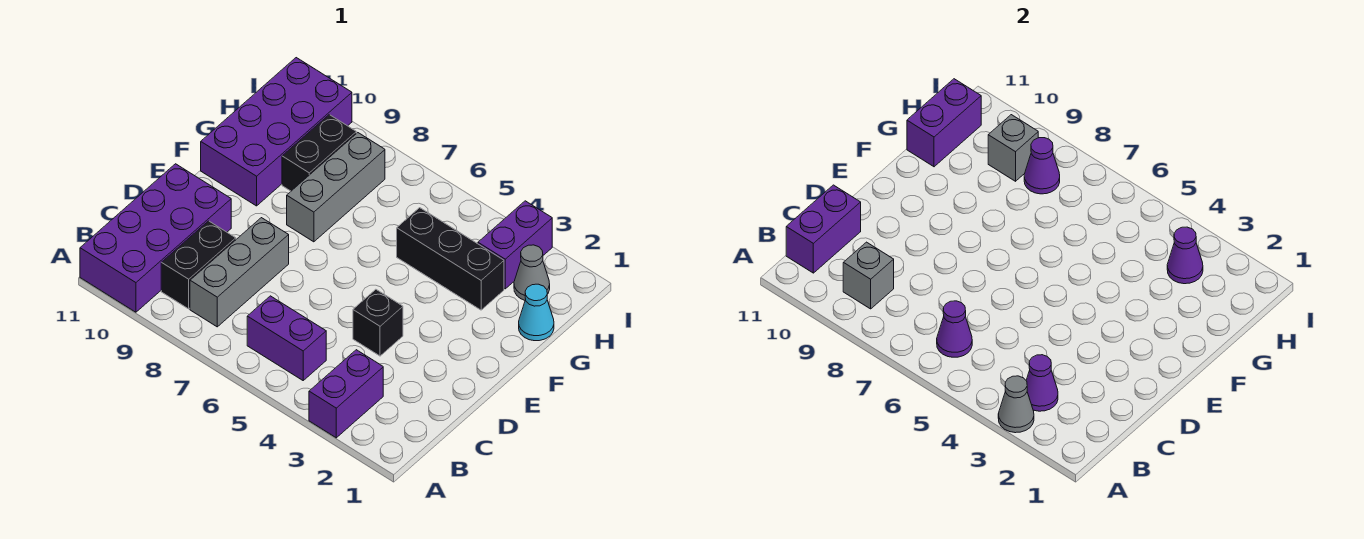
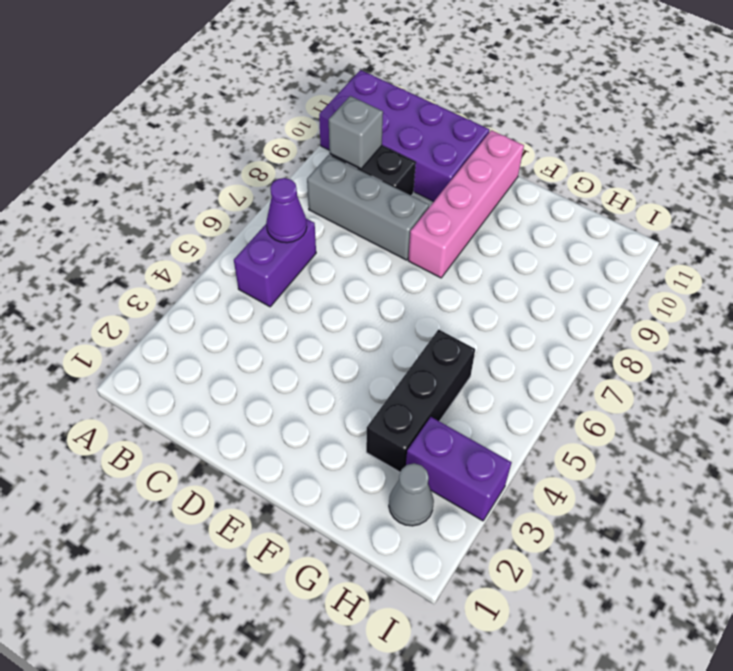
pink 1x4 brick [408,130,524,278] -> none
none -> purple 1x2 brick [309,350,383,438]
none -> black 1x1 brick [353,289,403,356]
none -> grey 1x3 brick [287,133,385,242]

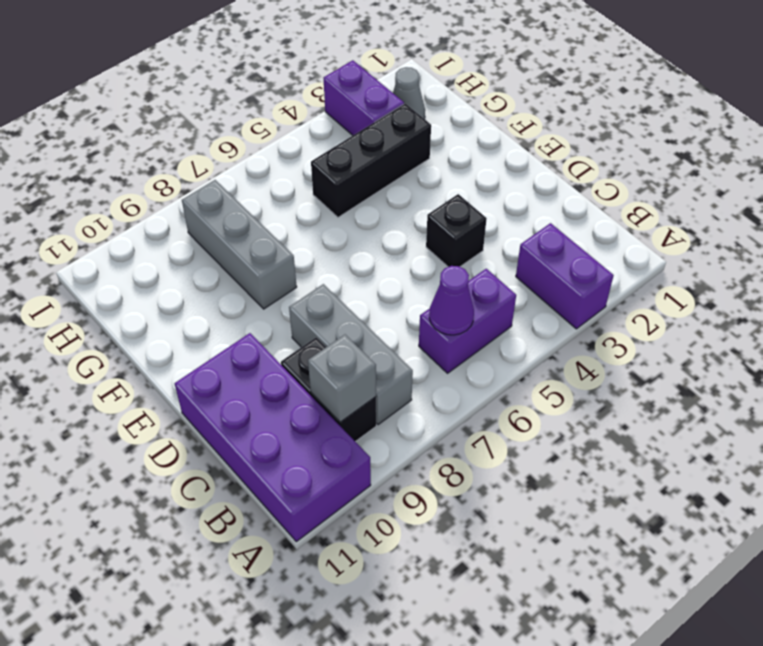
none -> purple 2x4 brick [201,58,352,206]
none -> cyan 1x1 cone [519,284,554,341]
none -> black 1x2 brick [282,115,356,191]

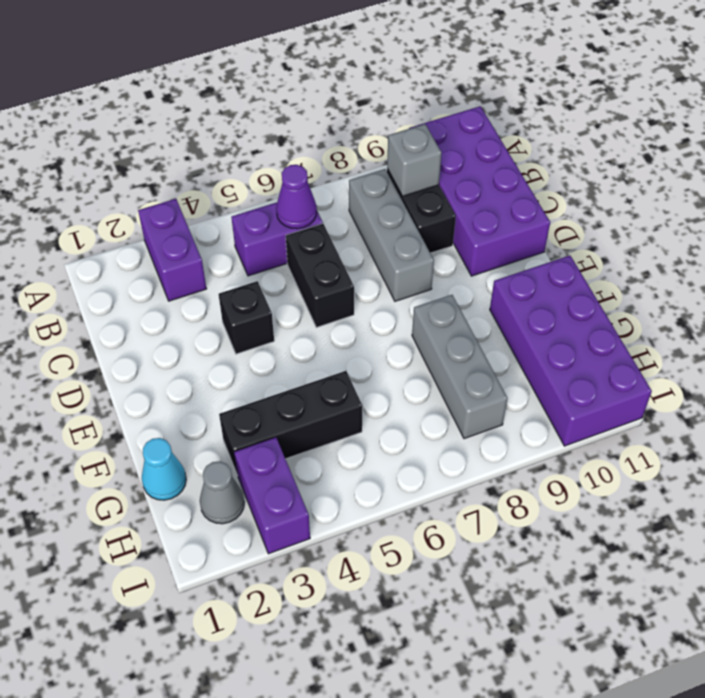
black 1x2 brick [286,224,354,327] -> black 1x2 brick moved to [282,115,356,191]
none -> grey 1x1 cone [998,376,1034,433]
none -> purple 1x1 cone [1026,355,1058,411]
none -> purple 1x2 brick [786,185,861,273]

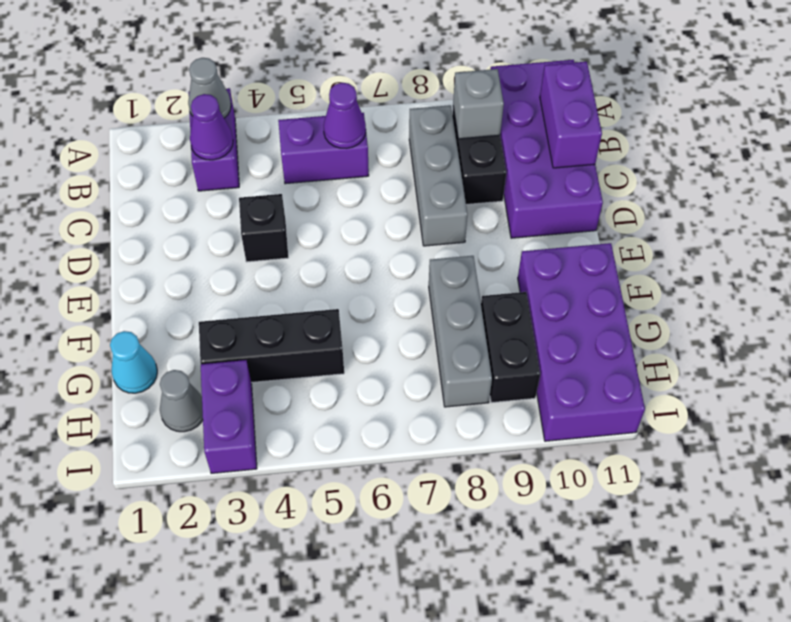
none -> purple 1x2 brick [907,79,981,167]
none -> purple 1x1 cone [1167,227,1203,284]
none -> purple 1x1 cone [1024,138,1060,194]

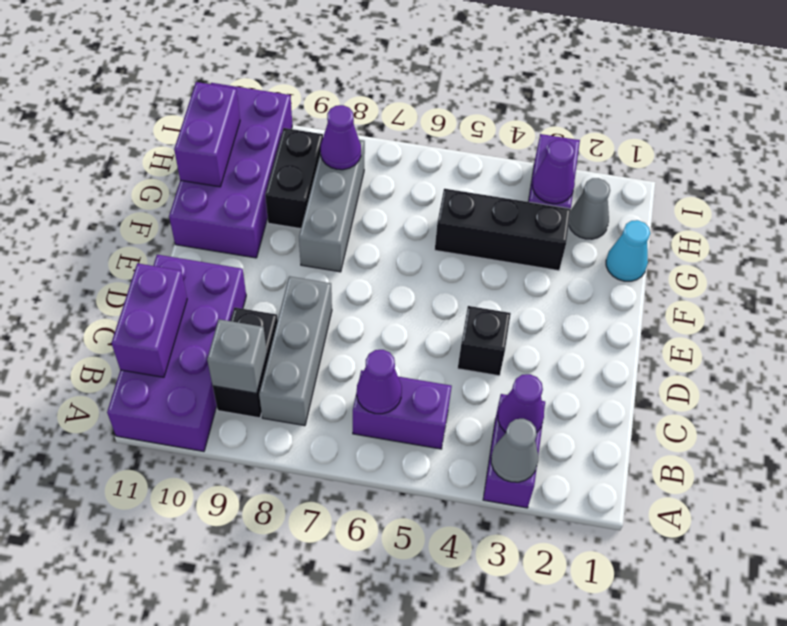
none -> grey 1x1 brick [988,115,1038,181]

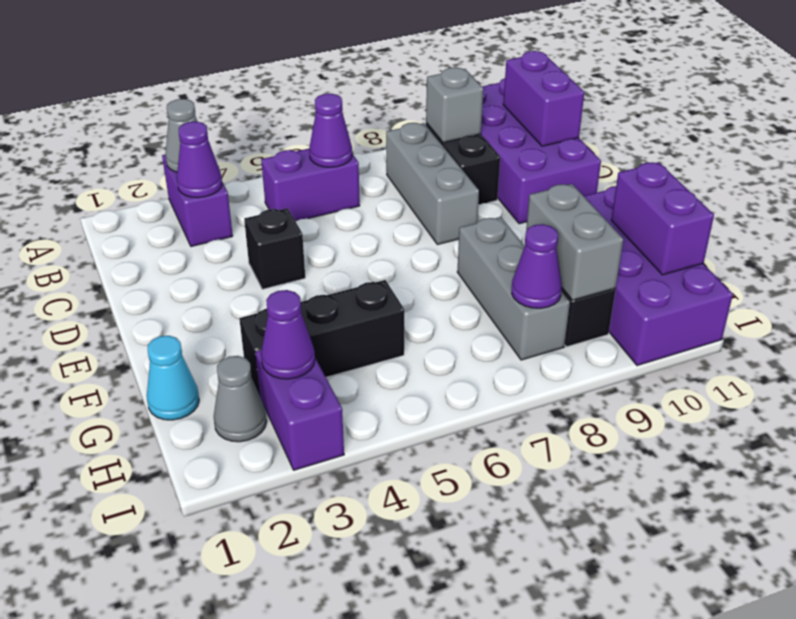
grey 1x2 brick [526,184,623,300] -> grey 1x1 brick [988,115,1038,181]

